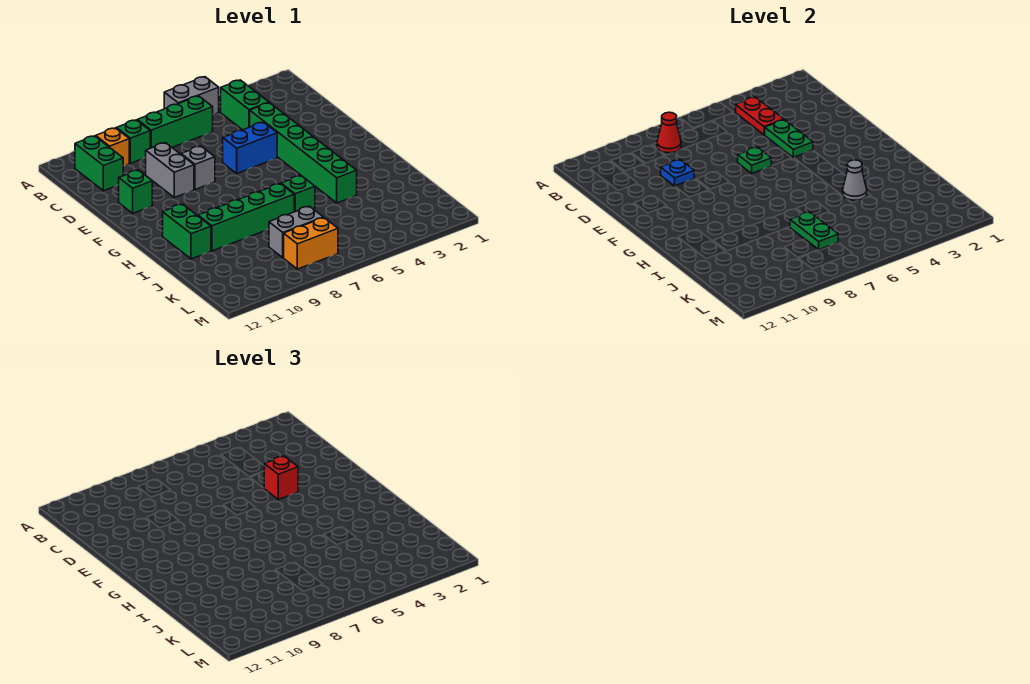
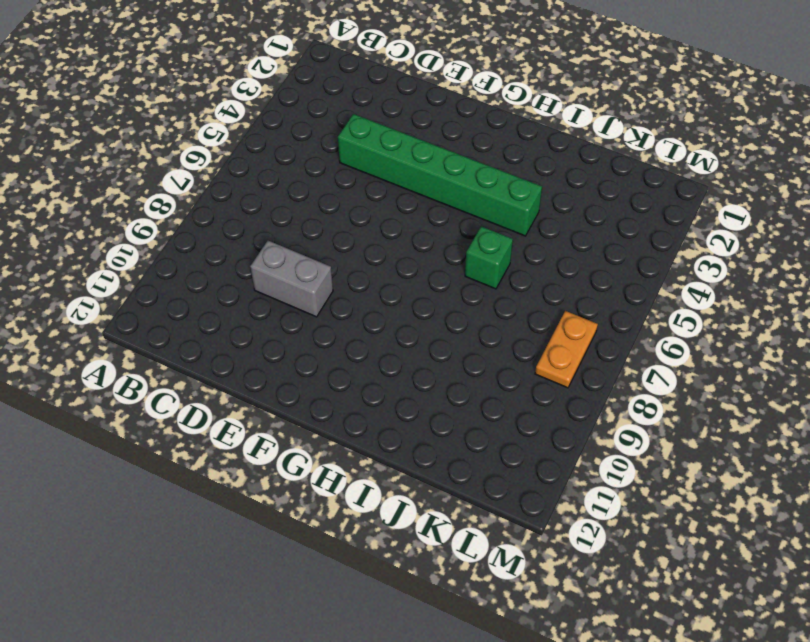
orange 1x2 plate [535,311,598,388] -> orange 1x2 brick [284,218,338,269]
none -> grey 1x2 brick [164,77,219,114]
none -> green 1x2 brick [221,80,269,130]
none -> green 1x3 brick [137,96,213,148]

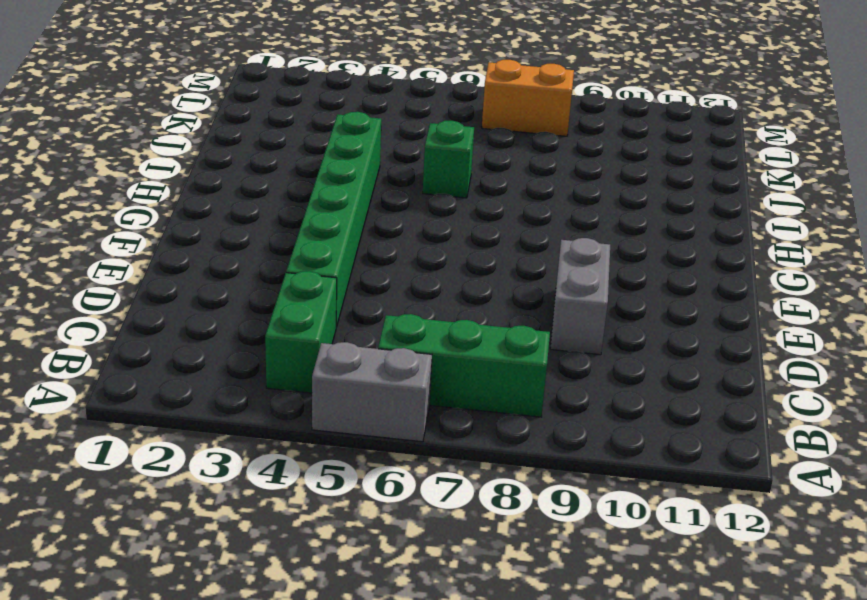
none -> green 1x1 brick [116,120,150,163]
none -> orange 1x1 brick [96,128,129,166]
none -> green 1x2 brick [75,136,123,191]

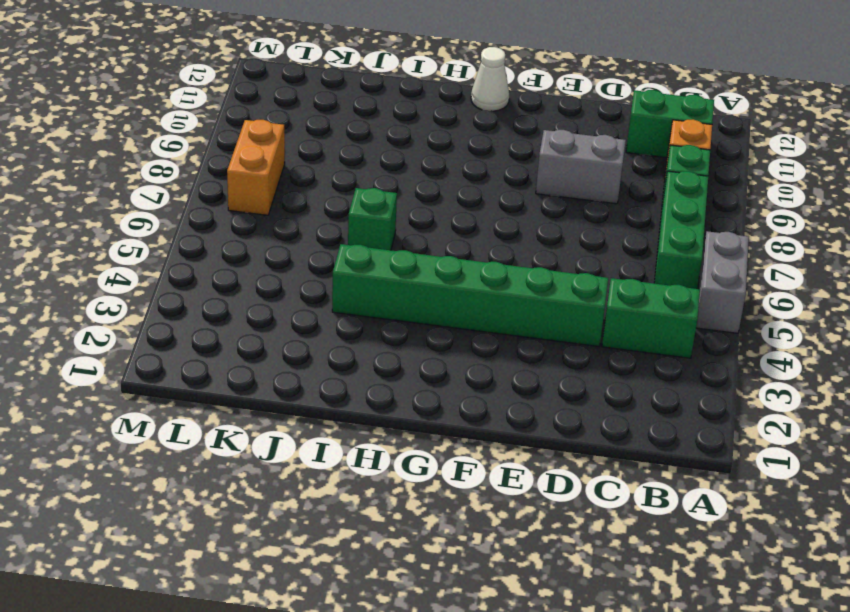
white 1x1 cone [471,47,509,111] -> none
none -> blue 1x2 brick [223,122,277,173]
none -> grey 1x1 brick [181,146,215,190]
none -> green 1x1 brick [119,170,152,213]

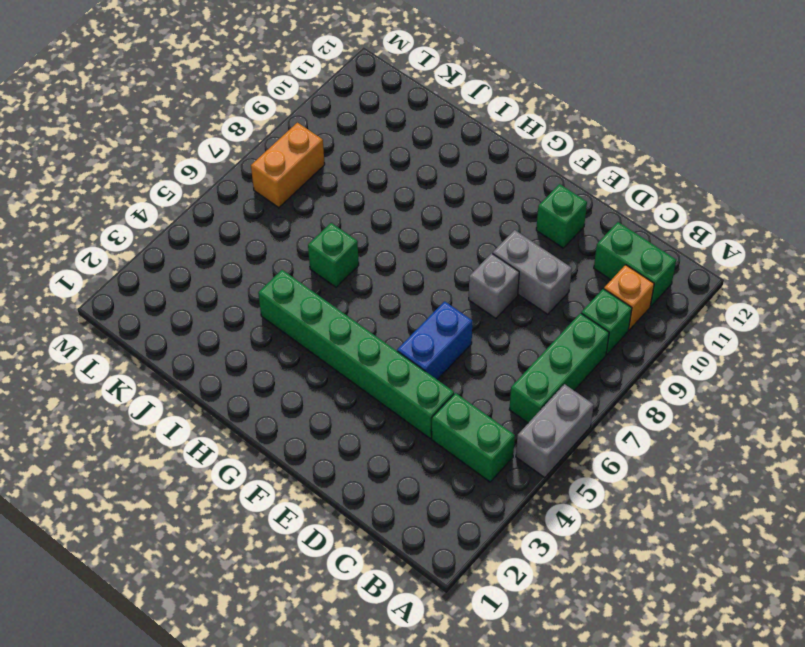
none -> green 1x2 brick [163,204,211,259]
none -> green 1x4 brick [198,184,294,251]
none -> grey 1x2 brick [269,206,323,258]

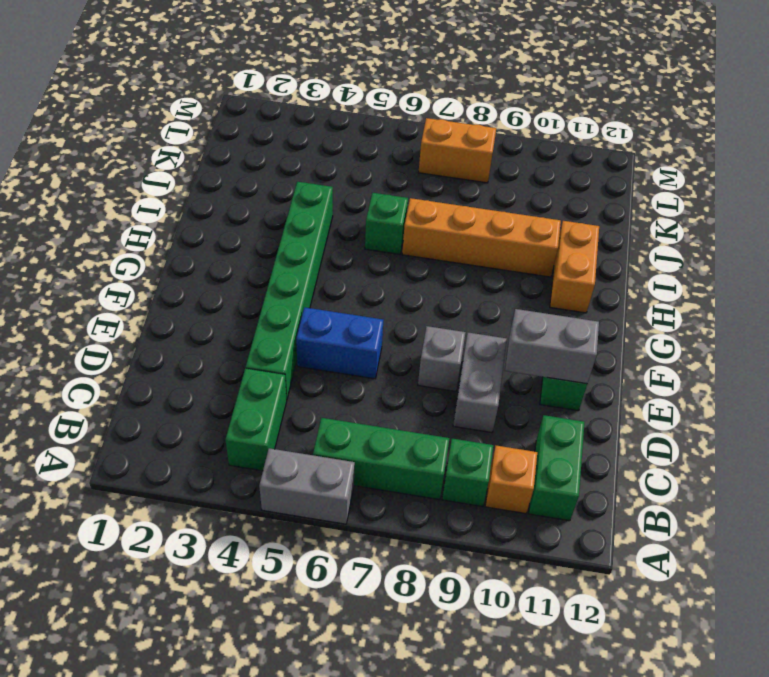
grey 1x2 brick [505,309,599,384] -> grey 1x2 brick moved to [269,206,323,258]
orange 1x2 brick [550,221,599,313] -> green 1x2 brick [163,204,211,259]
orange 1x4 brick [402,198,561,277] -> green 1x4 brick [198,184,294,251]
none -> red 1x2 plate [736,97,784,135]
none -> red 1x1 cone [657,112,681,153]
none -> green 1x2 plate [765,120,813,158]

